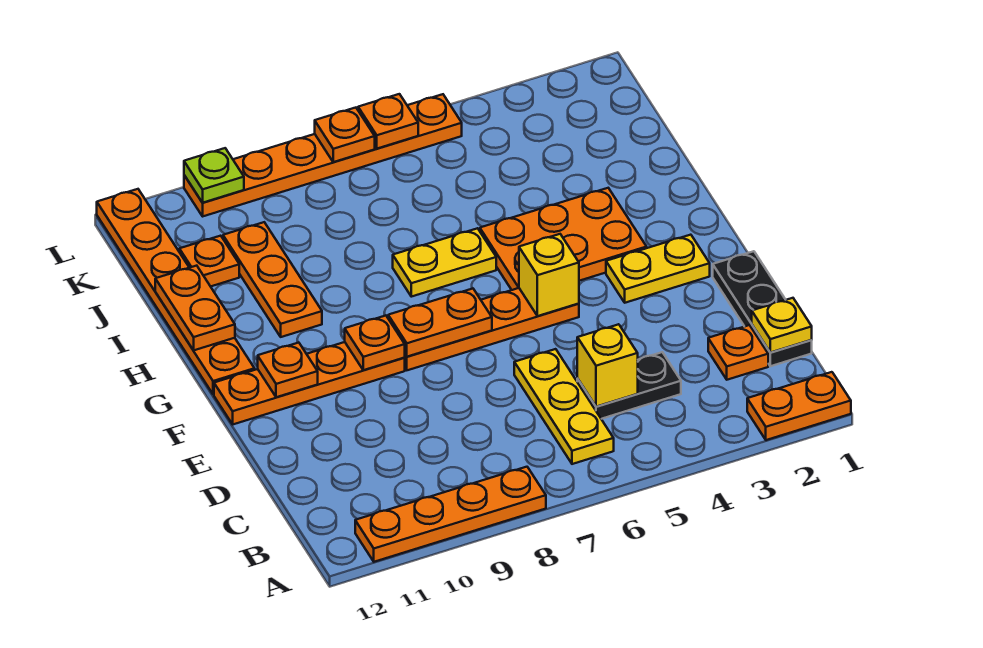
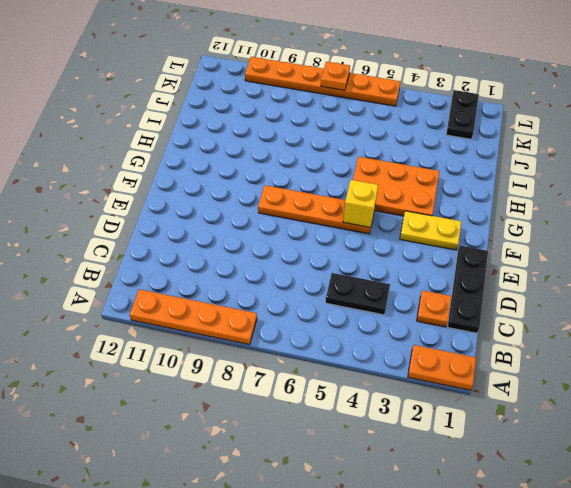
black 1x2 plate [446,90,479,139] -> none
none -> yellow 1x3 plate [514,349,614,464]
none -> orange 1x4 plate [214,342,405,424]
none -> orange 1x6 plate [97,189,255,394]

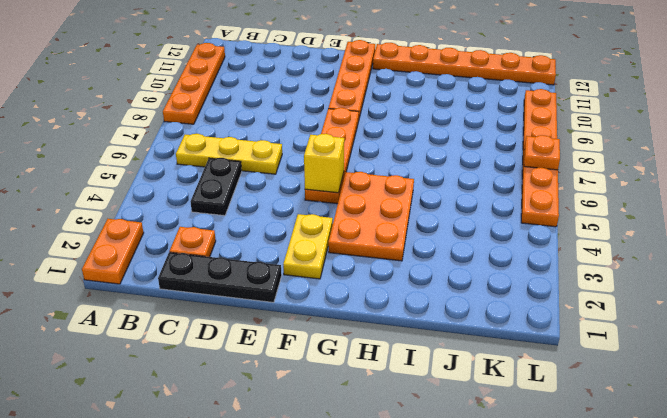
none -> yellow 1x2 plate [393,228,496,297]
none -> orange 1x3 plate [223,222,322,337]
none -> orange 1x1 plate [179,236,239,287]

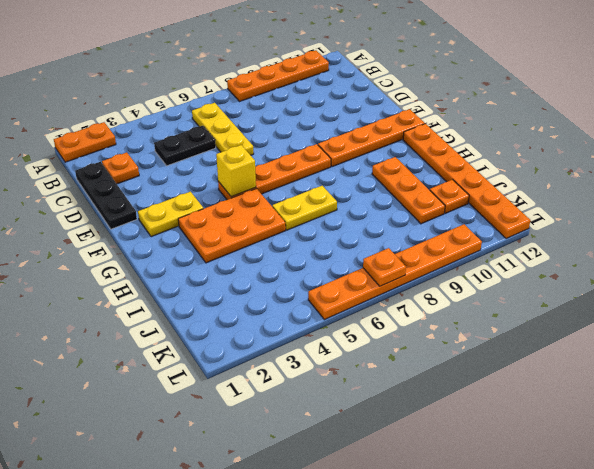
none -> yellow 1x1 plate [752,298,812,352]
none -> yellow 1x1 brick [577,324,638,407]
none -> orange 1x2 plate [388,289,492,357]

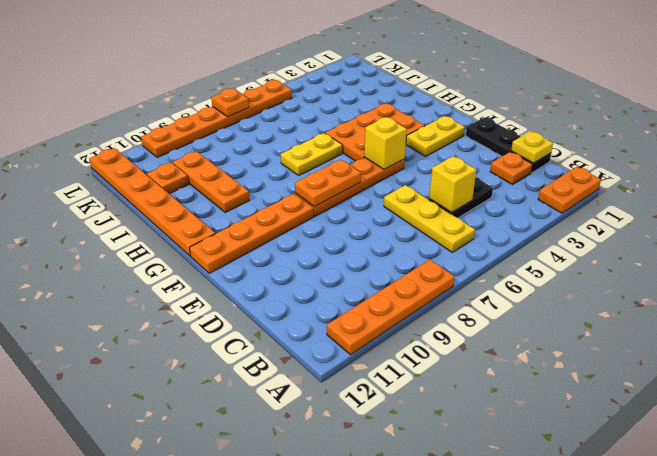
none -> orange 1x1 plate [345,316,405,370]
none -> orange 1x1 plate [258,343,318,397]
none -> orange 1x2 plate [155,266,235,350]

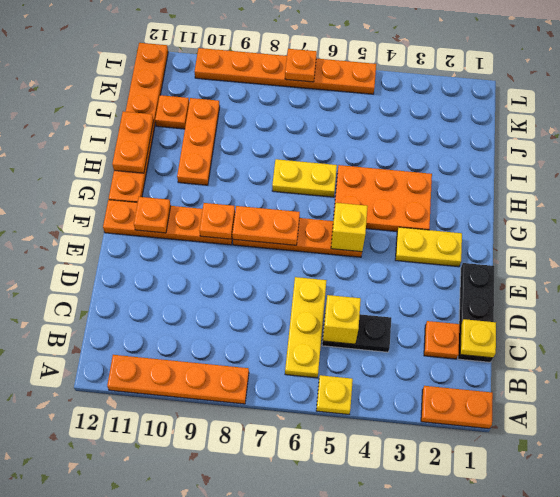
yellow 1x1 plate [316,375,353,414] -> none
none -> orange 1x1 plate [358,94,418,149]
none -> lime 1x1 plate [184,148,244,203]

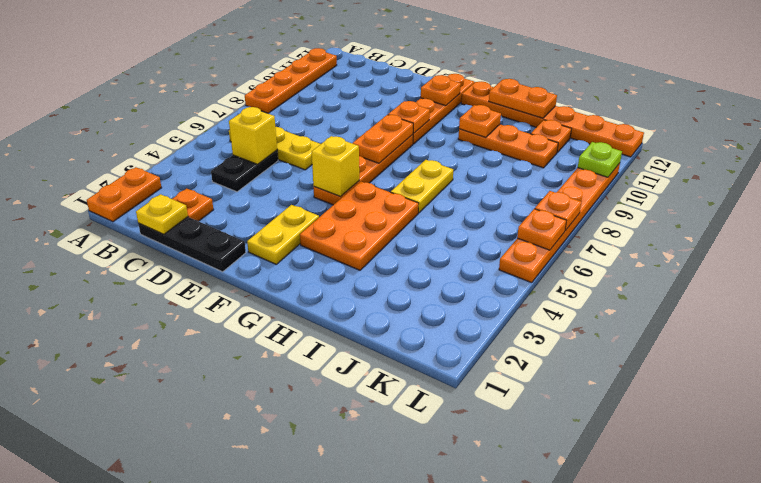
orange 1x1 plate [459,105,501,138] -> none

